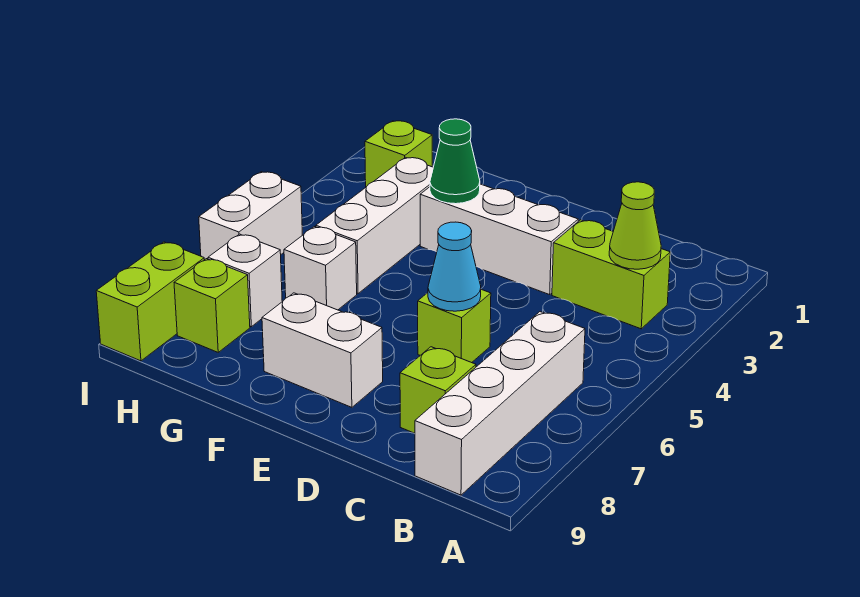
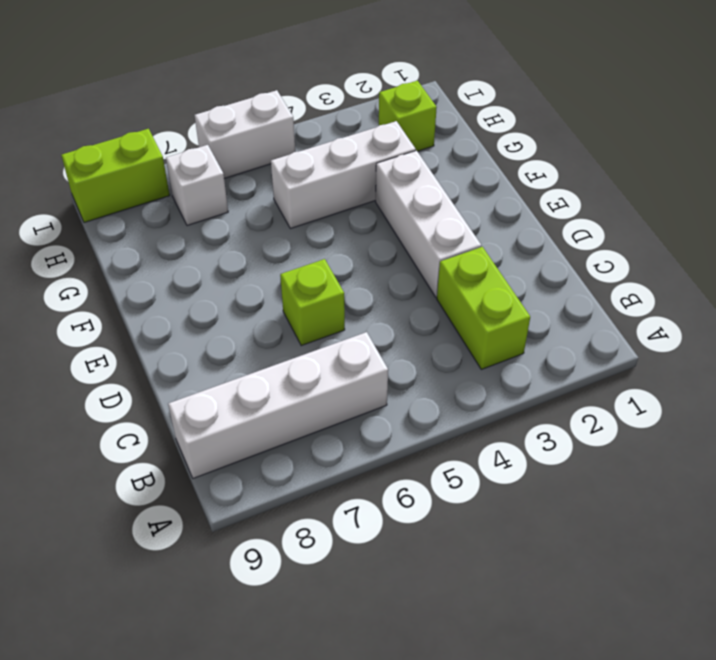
none -> lime 1x1 brick [400,347,476,433]
none -> white 1x2 brick [262,293,383,407]
none -> white 1x1 brick [284,227,357,310]

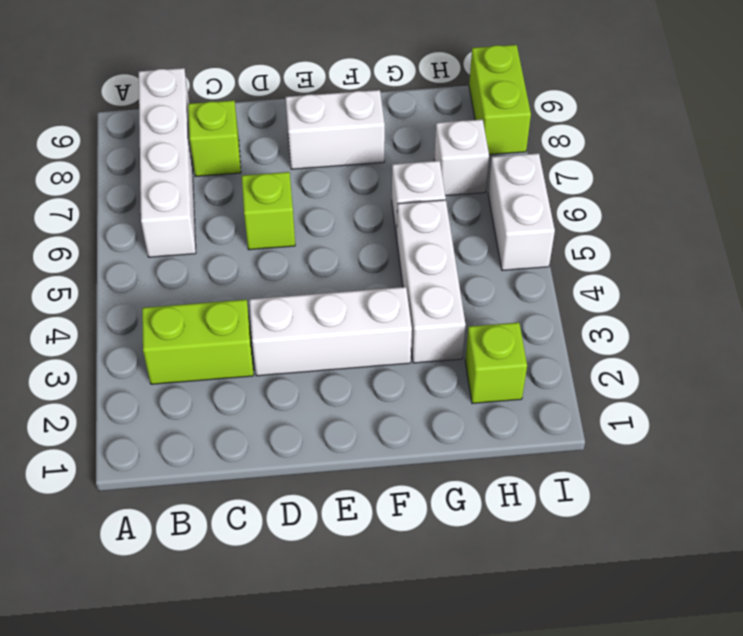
none -> lime 1x1 brick [174,259,250,352]
none -> lime 1x1 cone [609,182,661,269]
none -> cyan 1x1 cone [428,222,481,311]

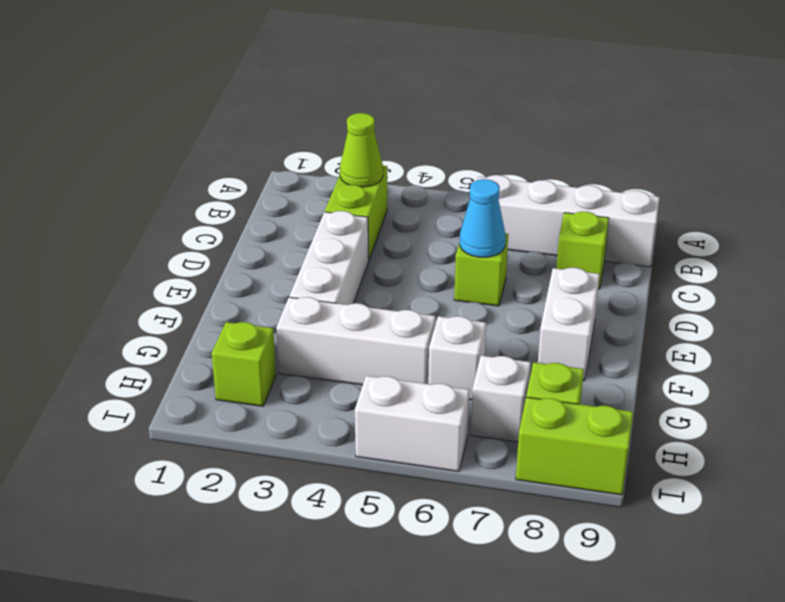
none -> green 1x1 cone [430,119,480,204]

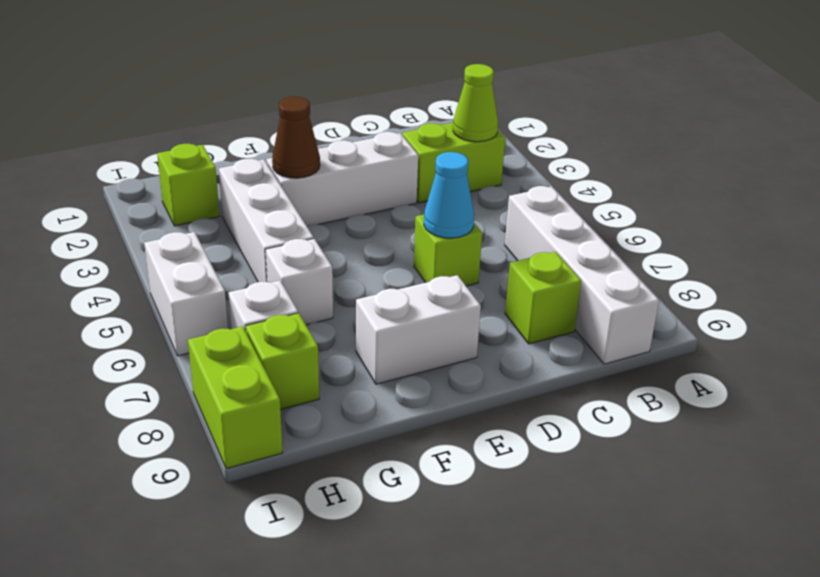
brown 1x1 cone [272,97,320,178] -> green 1x1 cone [430,119,480,204]

